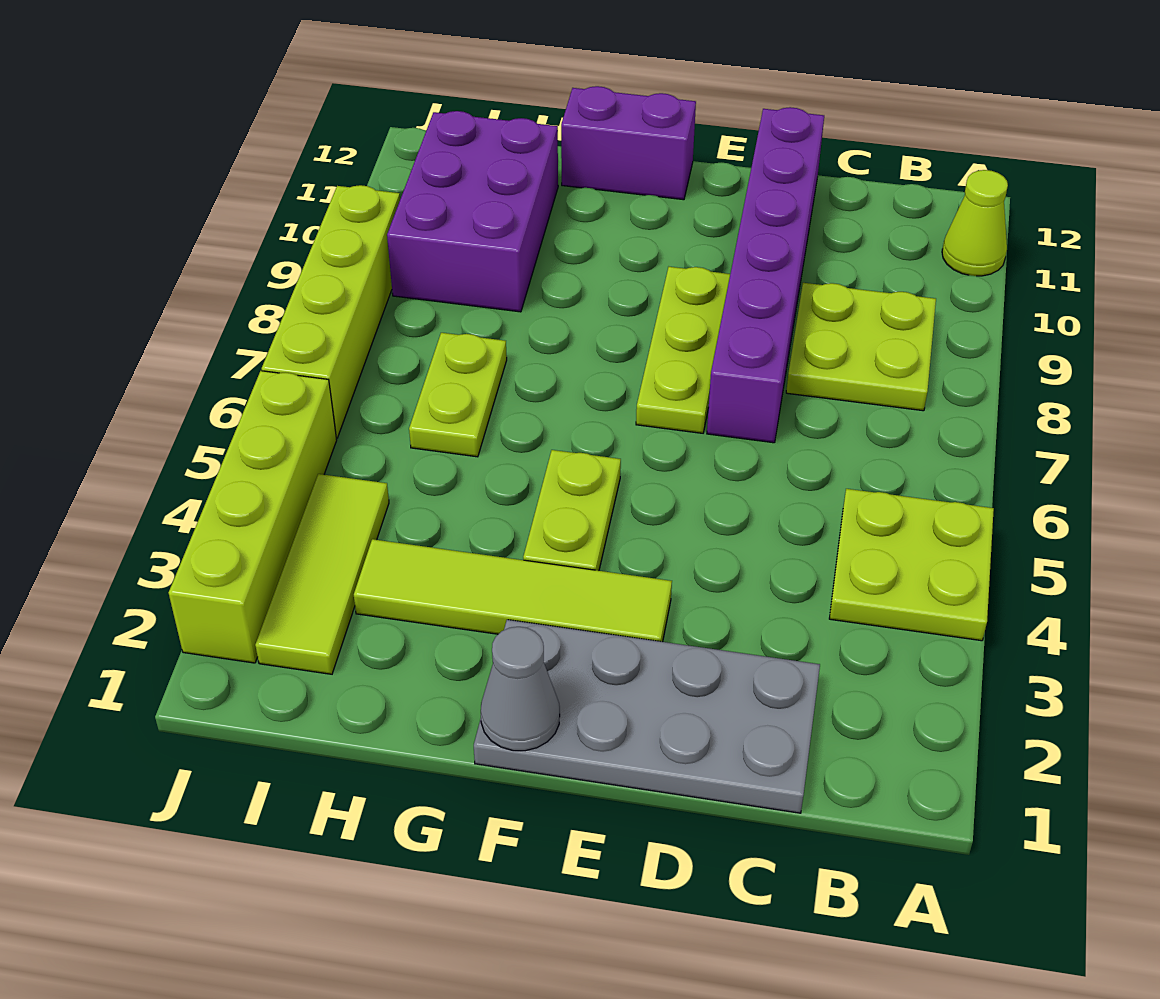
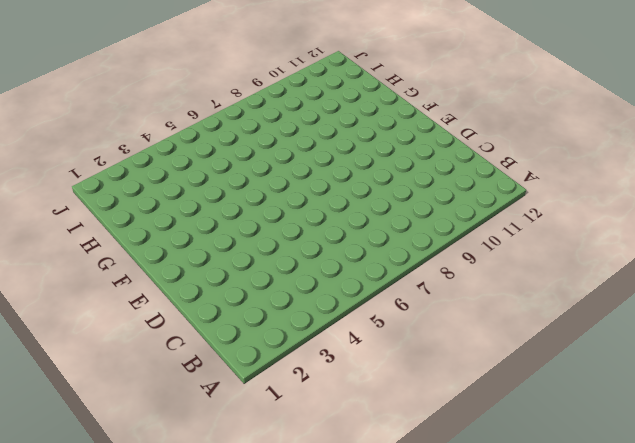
none -> lime 2x2 plate [829,489,994,641]
none -> lime 1x1 cone [942,170,1008,276]
none -> lime 2x2 plate [786,283,936,411]

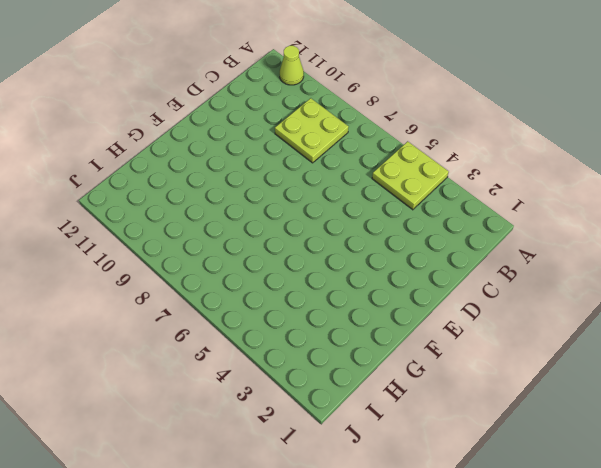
none -> grey 2x4 plate [474,620,820,813]
none -> purple 1x6 brick [707,107,824,443]
none -> lime 1x4 tile [354,539,672,642]

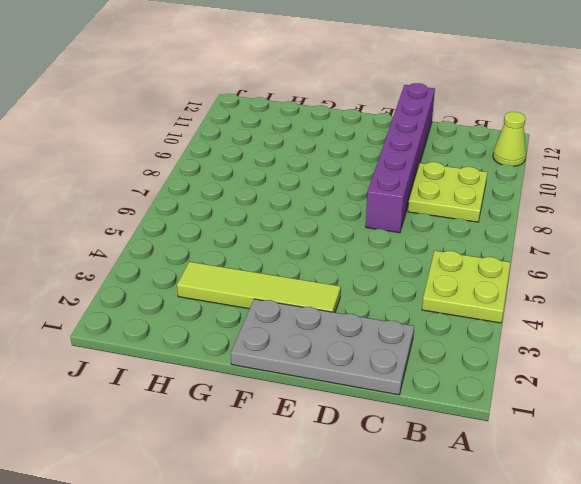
none -> lime 1x3 plate [636,267,730,433]
none -> lime 1x2 plate [523,450,621,571]
none -> purple 1x2 brick [561,86,696,200]

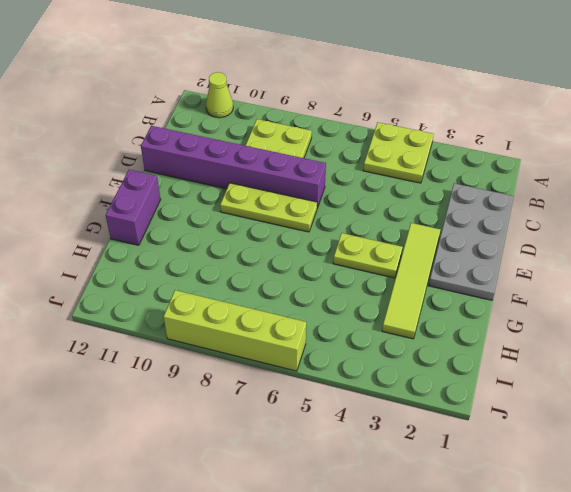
none -> lime 1x2 plate [409,333,507,457]
none -> purple 2x3 brick [387,111,558,312]
none -> lime 1x3 tile [255,474,389,674]

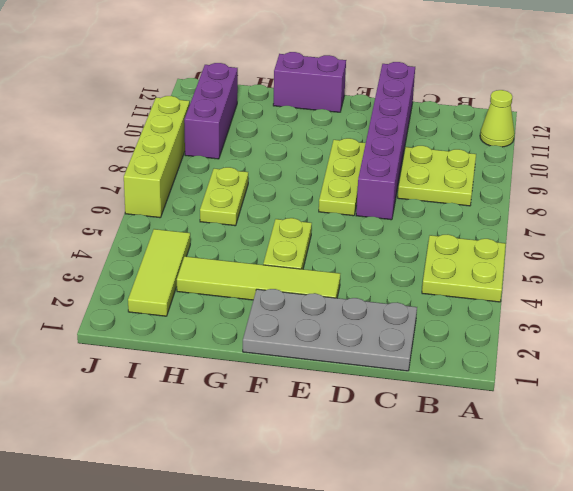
purple 1x3 brick [184,63,238,159] -> purple 2x3 brick [387,111,558,312]
none -> lime 1x4 brick [169,371,337,663]
none -> grey 1x1 cone [481,627,560,751]

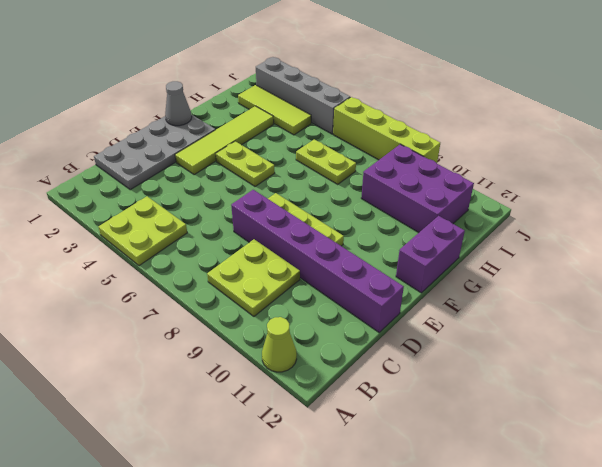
grey 1x4 brick [256,57,350,134] -> lime 1x4 brick [169,371,337,663]

